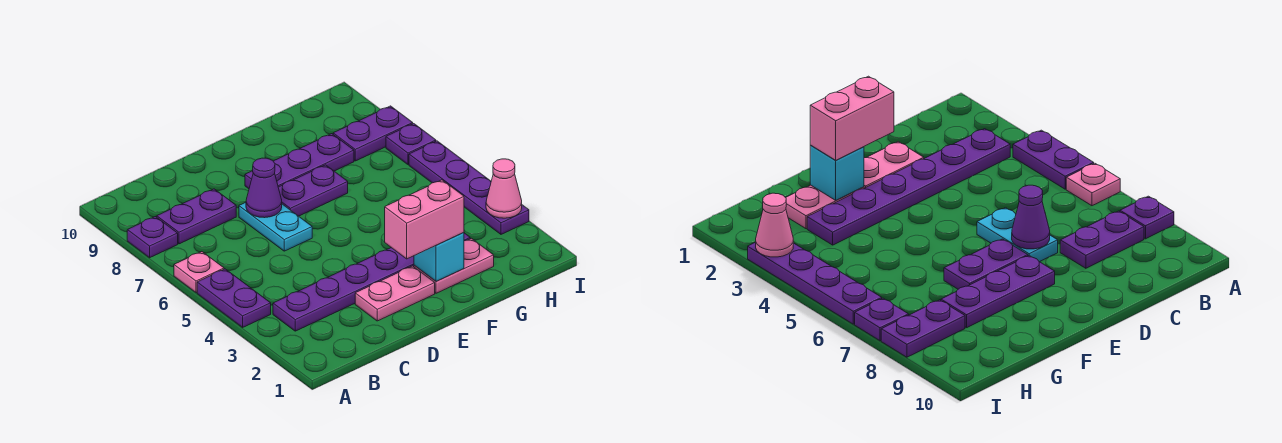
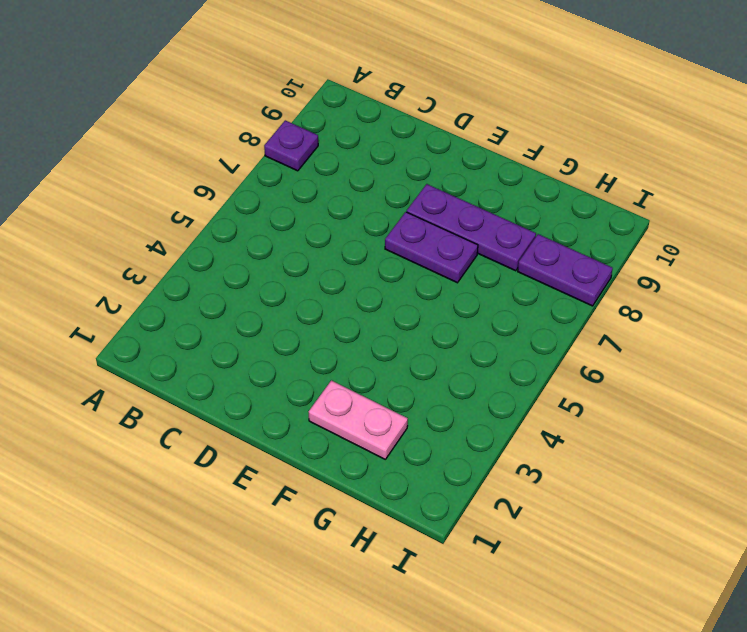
none -> purple 1x2 plate [197,269,271,327]
none -> pink 1x1 plate [174,252,224,293]
none -> purple 1x6 plate [273,233,470,331]

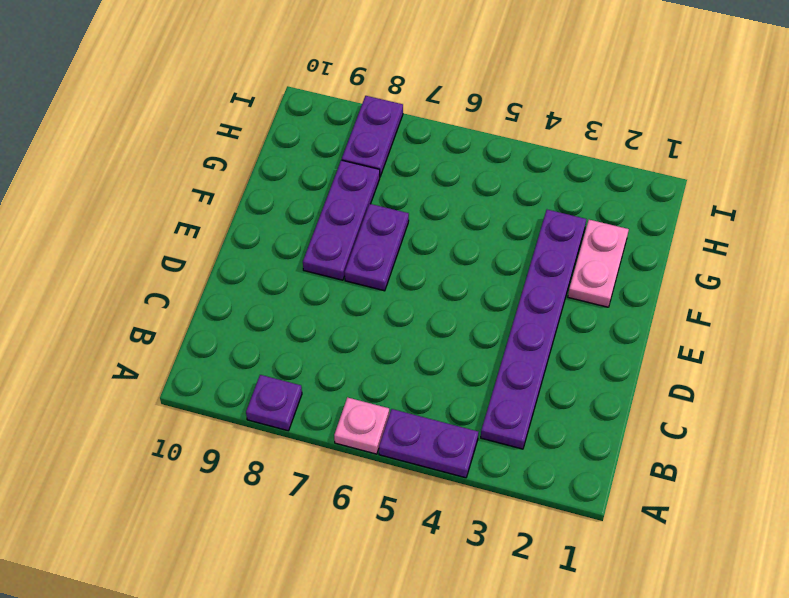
none -> purple 1x2 plate [157,189,236,244]
none -> pink 1x2 plate [355,266,435,321]
none -> cyan 1x2 plate [239,202,312,251]

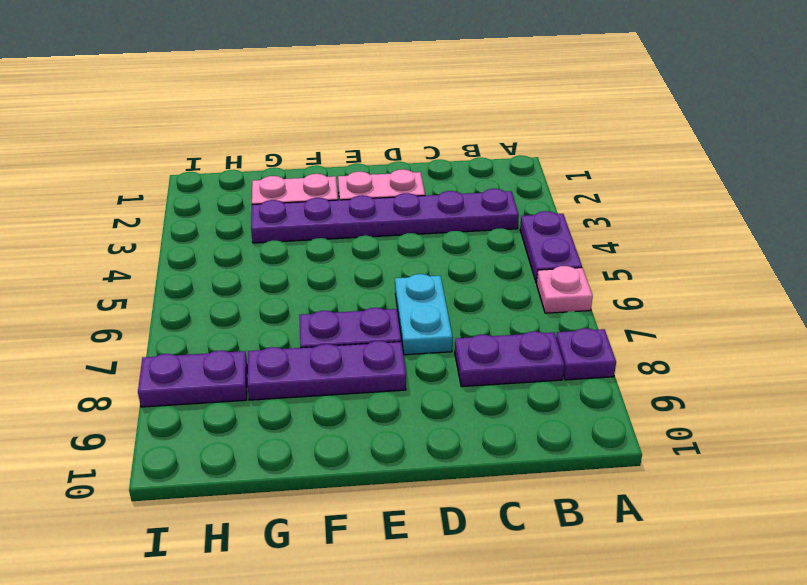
none -> purple 1x4 plate [409,141,529,234]
none -> purple 1x1 plate [386,124,436,165]
none -> purple 1x1 cone [246,158,282,218]

